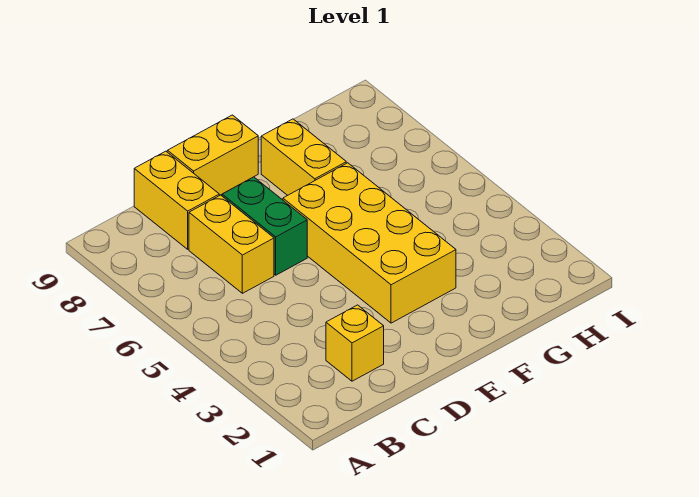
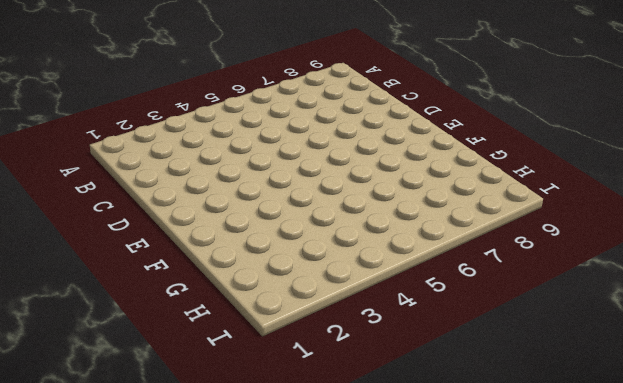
none -> yellow 1x1 brick [326,305,384,381]
none -> yellow 1x2 brick [189,195,274,293]

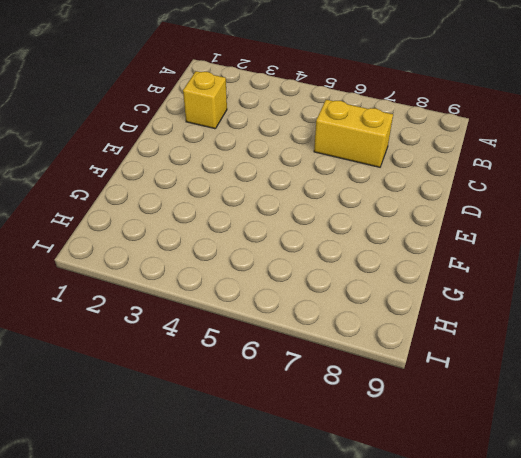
none -> yellow 1x2 brick [134,151,220,249]
none -> green 1x2 brick [222,177,307,275]

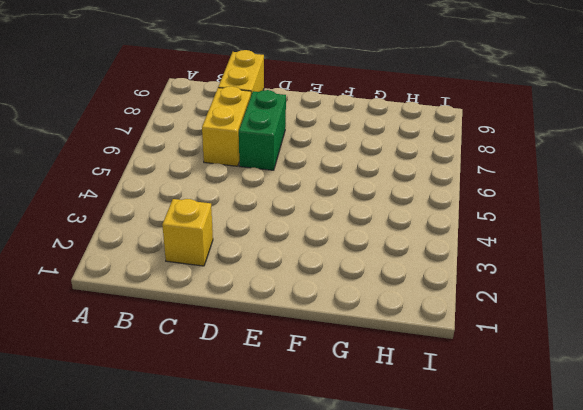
none -> yellow 1x2 brick [167,115,258,195]
none -> yellow 2x4 brick [283,163,456,323]

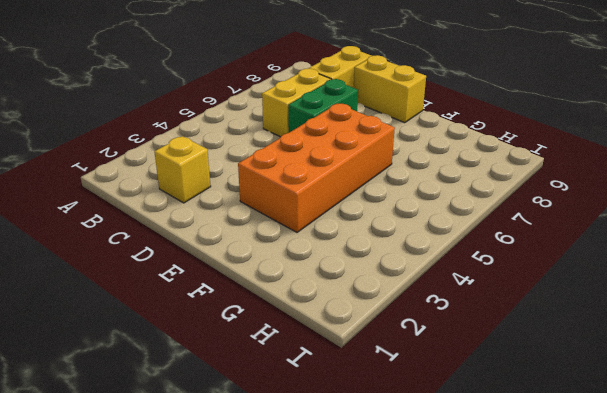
orange 2x4 brick [238,104,395,232] -> yellow 2x4 brick [283,163,456,323]
none -> yellow 1x2 brick [261,119,346,195]

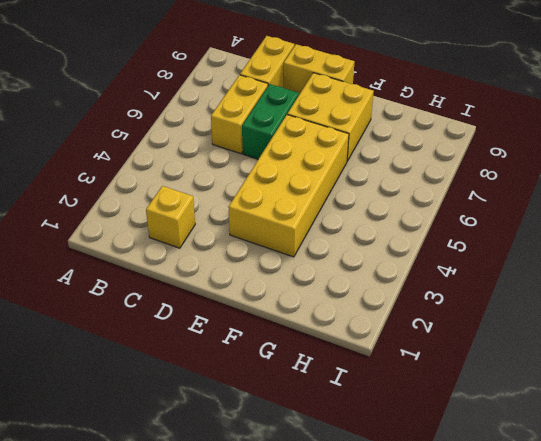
yellow 2x2 brick [287,73,374,161] -> yellow 1x2 brick [261,119,346,195]

